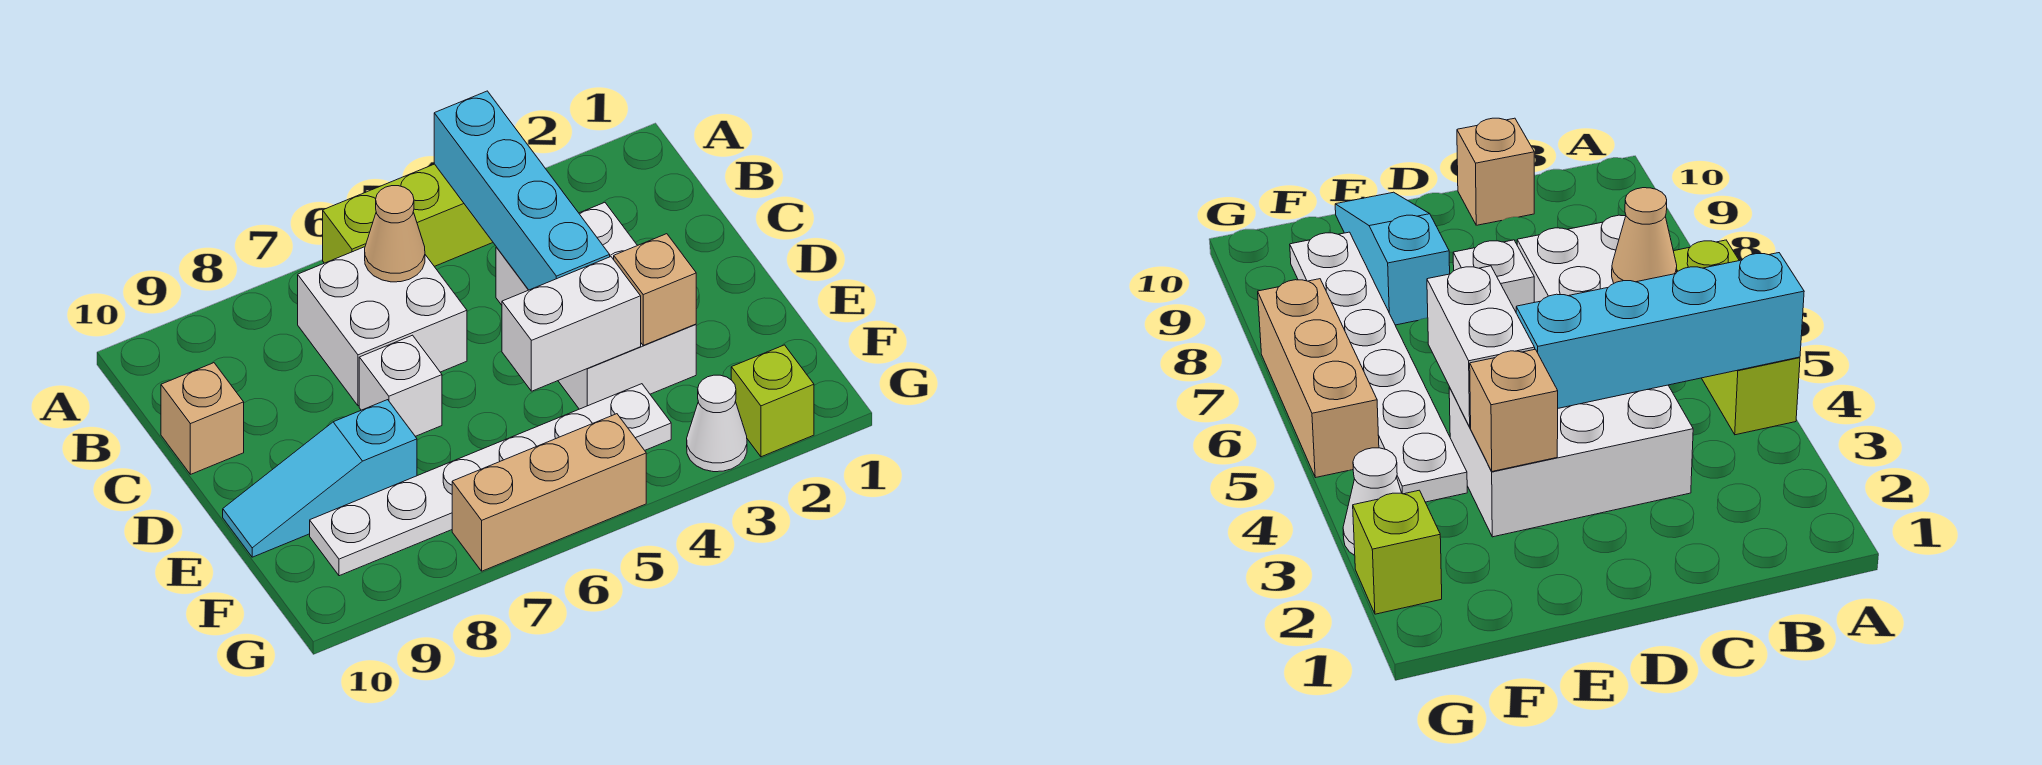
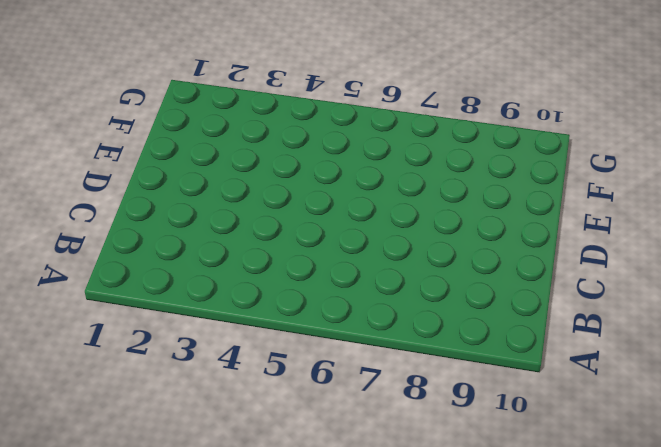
none -> lime 1x3 brick [323,164,493,266]
none -> white 2x2 brick [298,247,467,406]
none -> white 2x3 brick [496,203,696,409]

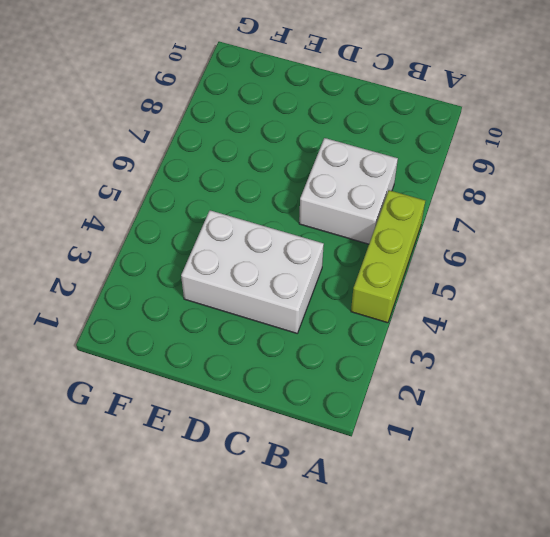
none -> tan 1x1 brick [161,363,244,474]
none -> white 1x1 brick [359,335,442,436]
none -> cyan 1x3 slope [223,400,417,557]

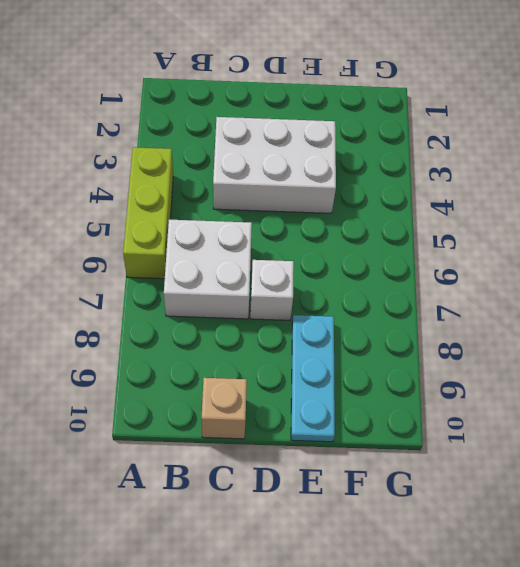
cyan 1x3 plate [291,315,335,442] -> cyan 1x3 slope [223,400,417,557]
none -> white 1x6 plate [310,384,671,576]
none -> lime 1x1 brick [731,345,814,457]
none -> white 1x1 cone [687,375,747,472]

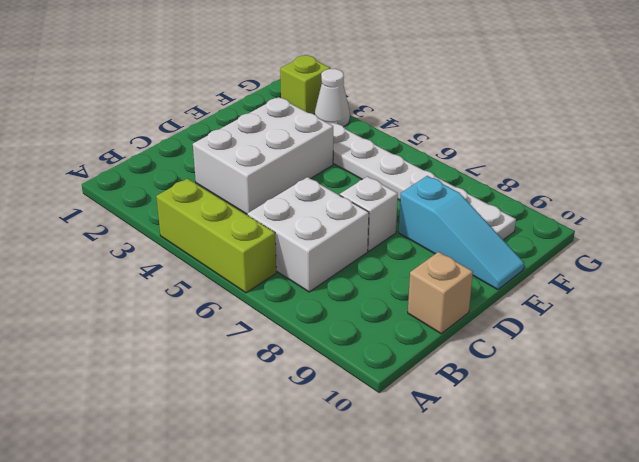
none -> tan 1x3 brick [452,414,646,571]
none -> cyan 1x4 brick [434,91,610,290]
none -> tan 1x1 cone [365,186,425,282]

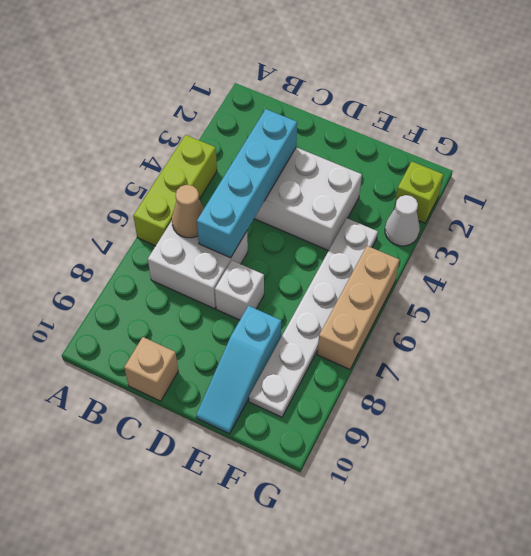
cyan 1x4 brick [197,109,297,258] -> cyan 1x4 brick turned to [434,91,610,290]
none -> tan 1x1 brick [614,234,696,345]
none -> white 1x2 brick [502,257,641,391]

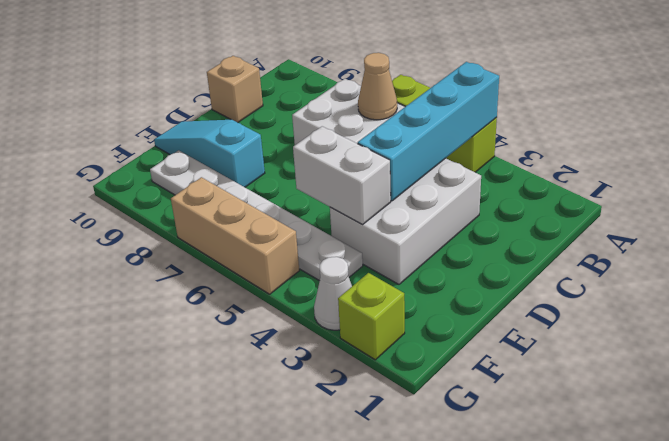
none -> white 1x1 brick [359,335,442,436]
none -> tan 1x1 brick [614,234,696,345]

